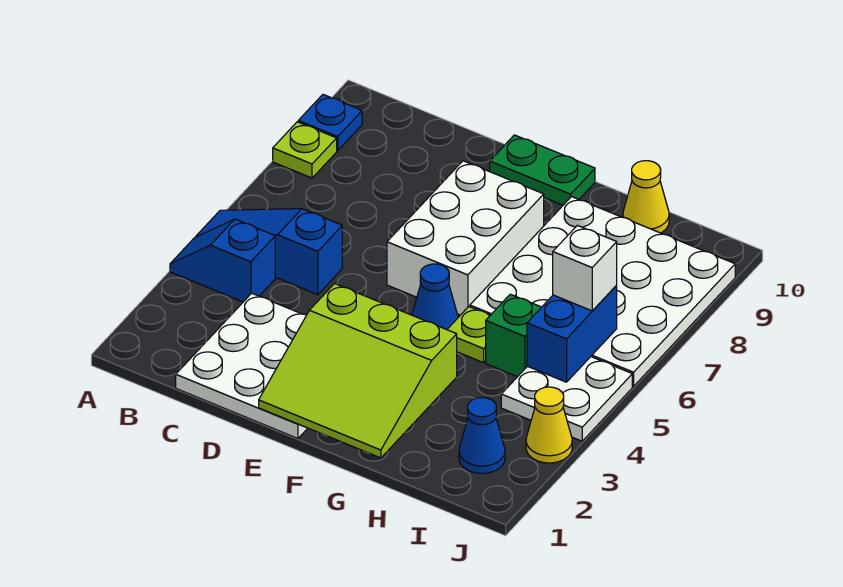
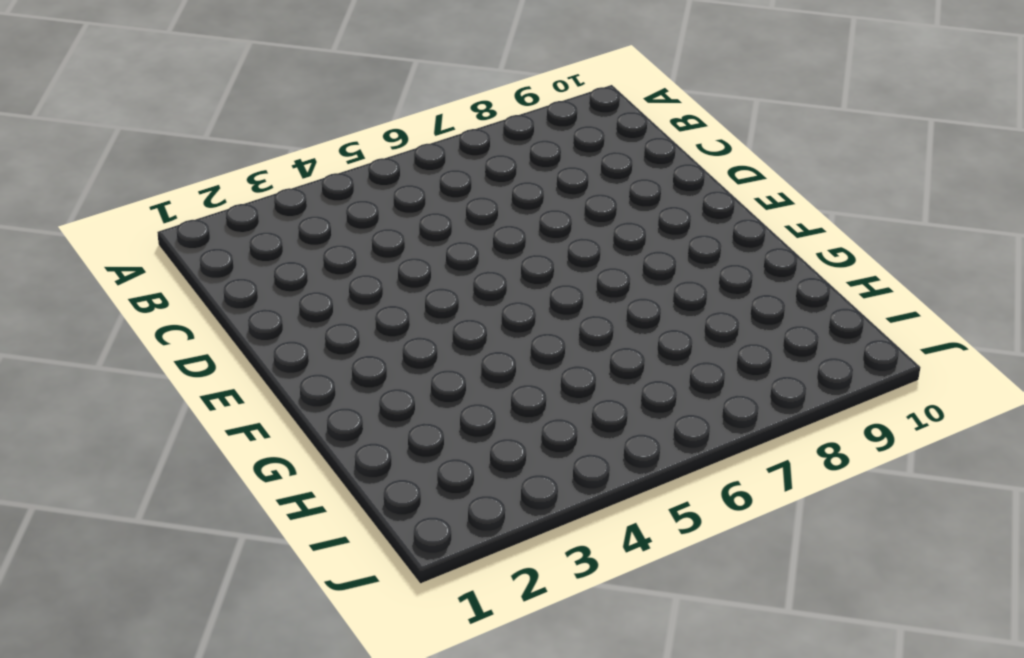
none -> blue 1x2 slope [170,219,275,302]
none -> blue 1x3 slope [196,209,342,295]
none -> lime 1x1 plate [273,122,337,178]

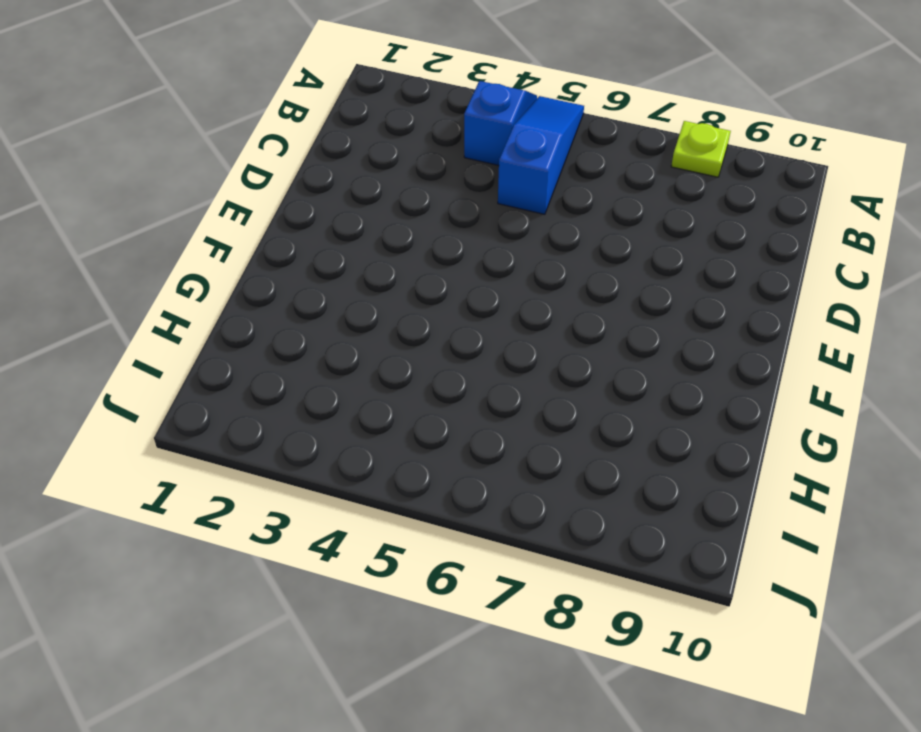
none -> blue 1x1 plate [298,95,362,151]
none -> white 3x3 plate [176,293,308,438]
none -> white 2x3 brick [387,161,544,315]

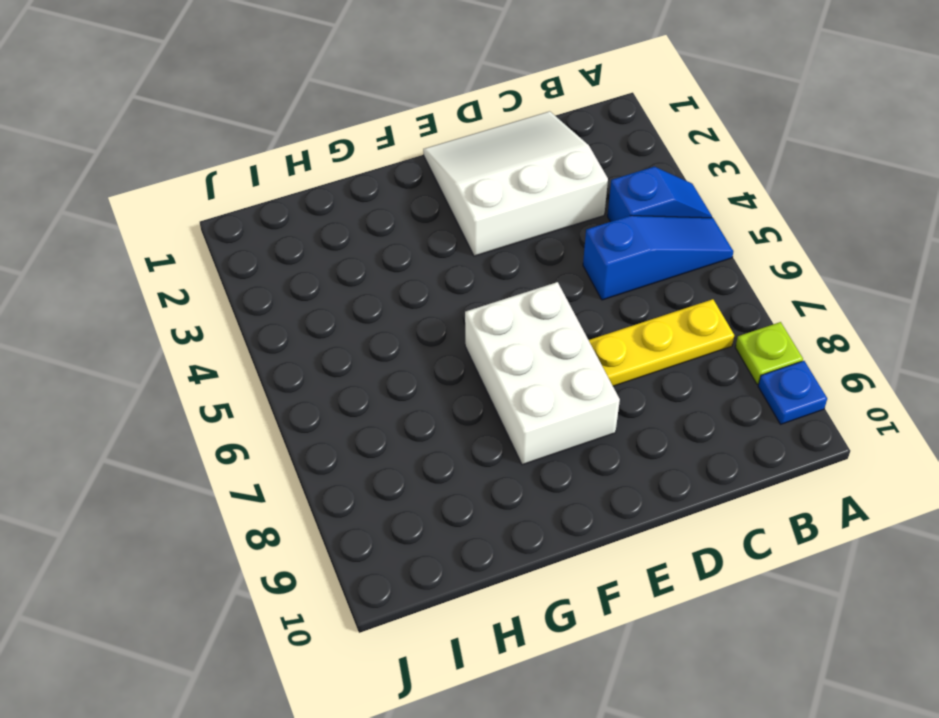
yellow 1x3 plate [589,299,734,386] -> none
white 3x3 slope [423,111,608,256] -> white 3x3 plate [176,293,308,438]
none -> green 1x2 plate [490,135,595,205]
none -> blue 1x1 cone [412,264,458,330]
none -> lime 1x1 plate [447,307,490,363]

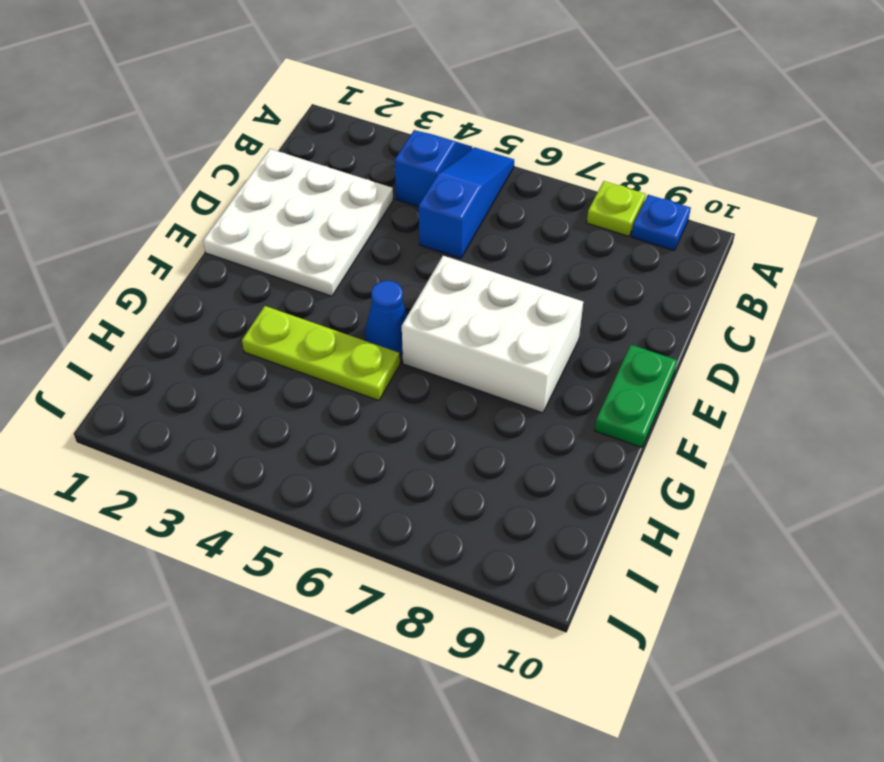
lime 1x3 plate [242,306,400,401] -> lime 1x1 plate [447,307,490,363]
none -> white 4x4 plate [470,197,735,386]
none -> green 1x1 brick [486,294,541,377]
none -> yellow 1x1 cone [623,161,669,233]

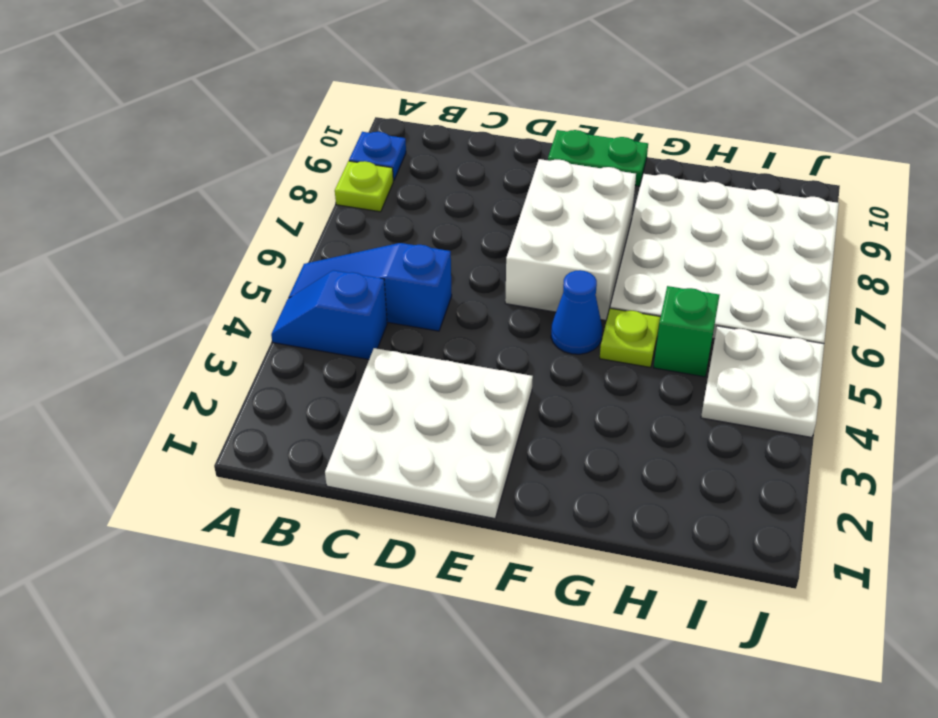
none -> yellow 1x1 cone [623,161,669,233]
none -> blue 1x1 cone [459,397,505,474]
none -> yellow 1x1 cone [526,387,572,463]

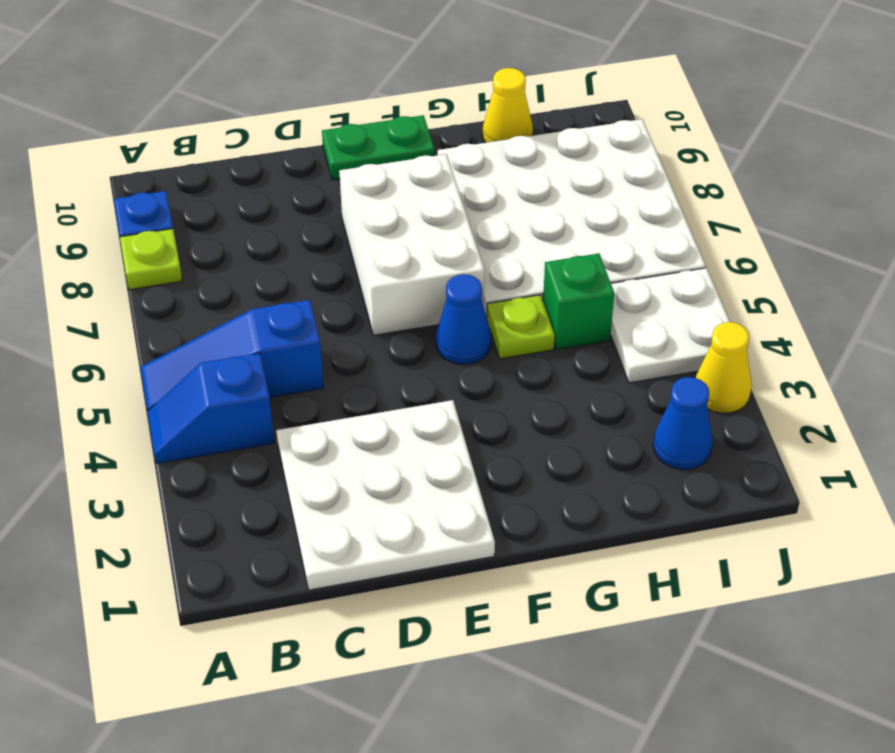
none -> lime 3x3 slope [259,284,457,458]
none -> blue 1x2 brick [527,286,617,382]
none -> white 1x1 brick [553,225,617,311]

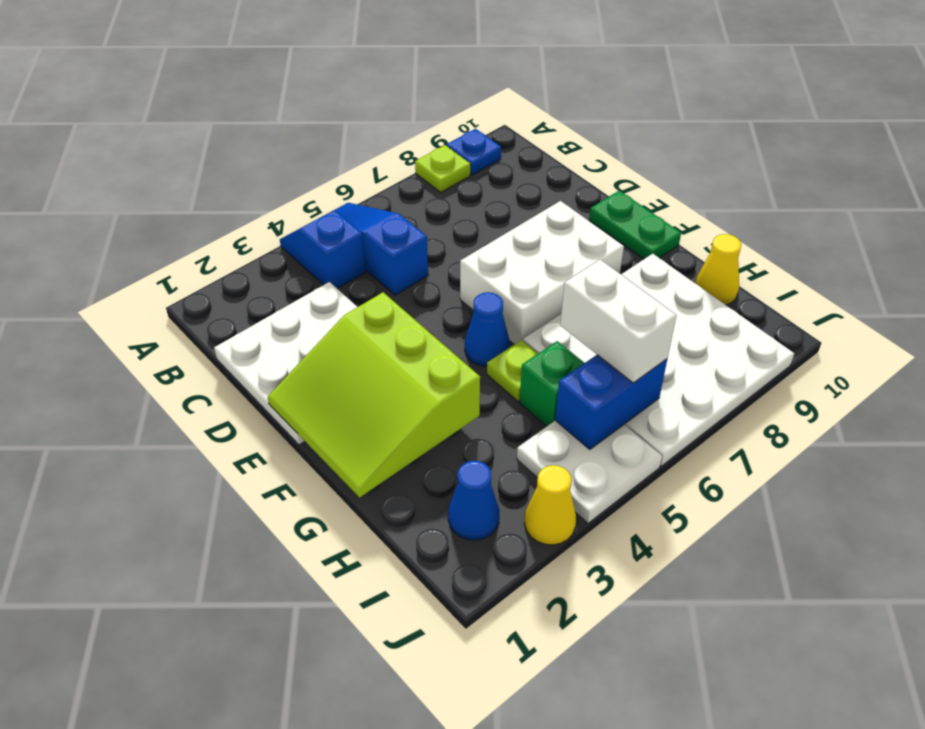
white 1x2 brick [560,259,676,383] -> white 1x1 brick [553,225,617,311]

